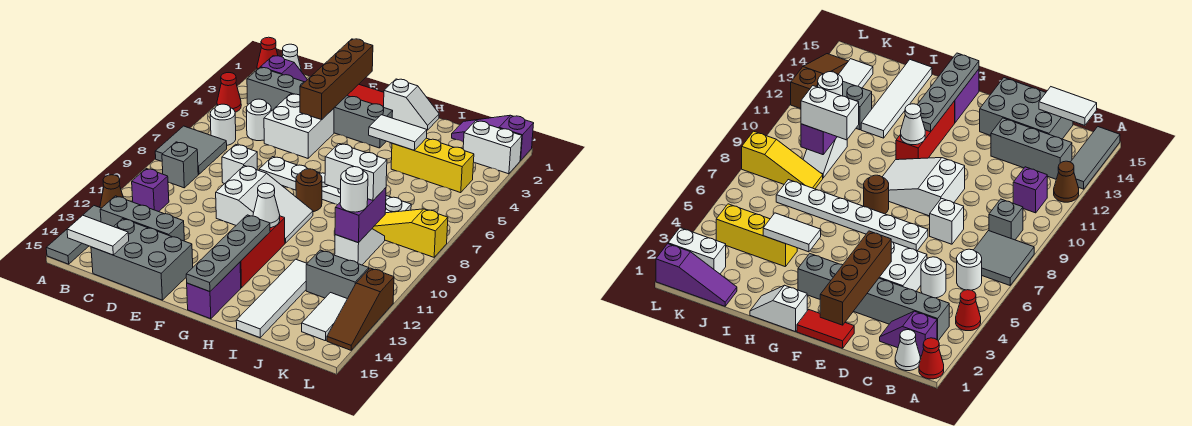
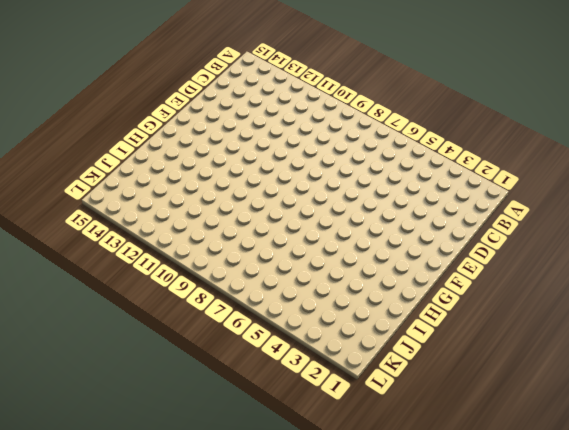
none -> red 1x1 cone [257,37,278,69]
none -> red 1x1 cone [217,73,241,112]
none -> grey 2x2 tile [155,126,227,174]
none -> brown 1x1 cone [100,175,123,208]

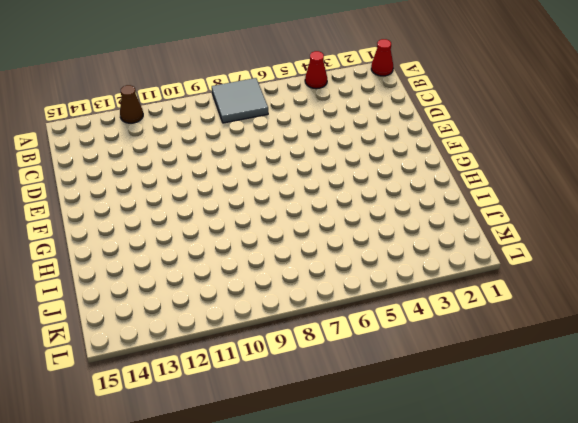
none -> grey 1x3 tile [46,206,101,264]
none -> white 1x1 cone [282,44,302,72]
none -> purple 1x2 slope [260,56,307,82]
none -> grey 1x6 brick [247,68,393,148]

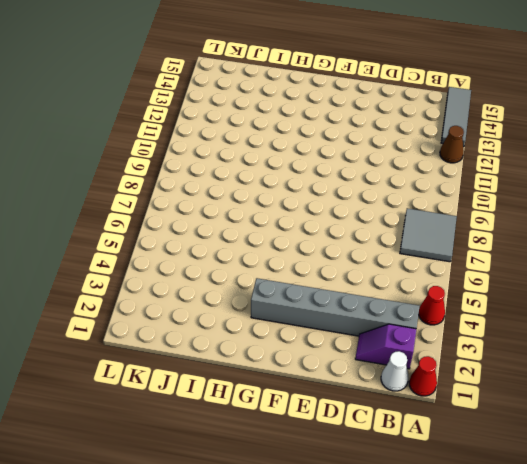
none -> white 1x1 round brick [210,104,236,145]
none -> grey 1x1 brick [162,142,198,188]
none -> purple 1x1 brick [132,169,169,212]
none -> grey 1x3 brick [100,196,184,241]

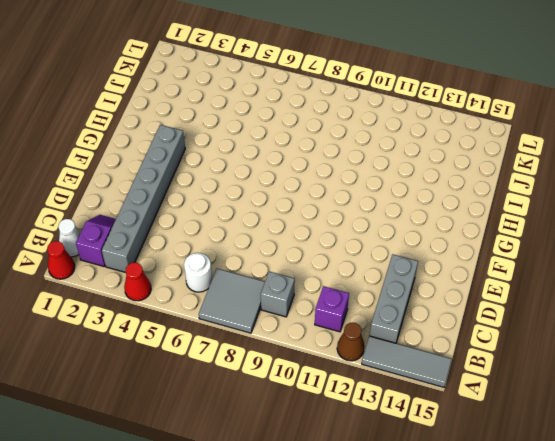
none -> white 1x1 round brick [246,99,271,141]
none -> grey 2x3 brick [91,219,193,300]
none -> white 2x2 brick [264,94,334,158]
none -> white 1x1 brick [222,144,257,184]

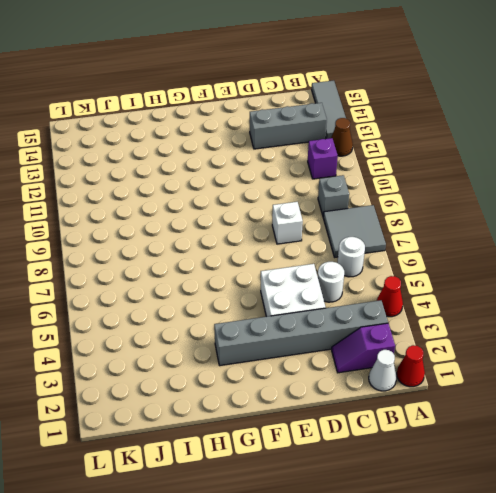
none -> grey 2x3 brick [91,219,193,300]
none -> red 1x2 tile [347,84,384,107]
none -> white 1x6 plate [259,157,411,213]
none -> white 2x3 slope [216,166,313,243]

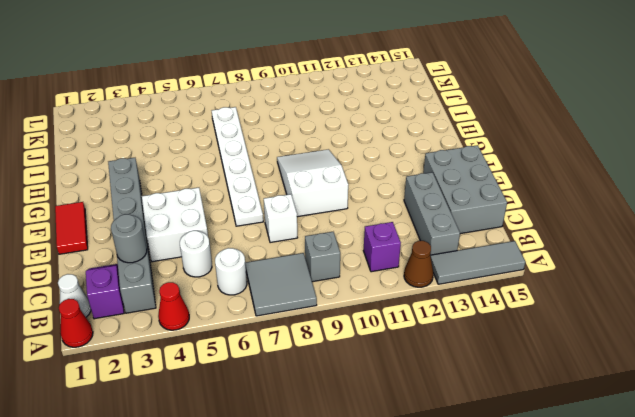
grey 1x1 round brick [111,214,147,263] -> none
none -> white 1x2 slope [384,79,439,130]
none -> brown 1x1 round brick [296,169,322,212]
none -> red 1x3 brick [240,216,285,288]
none -> purple 1x2 brick [187,262,241,319]

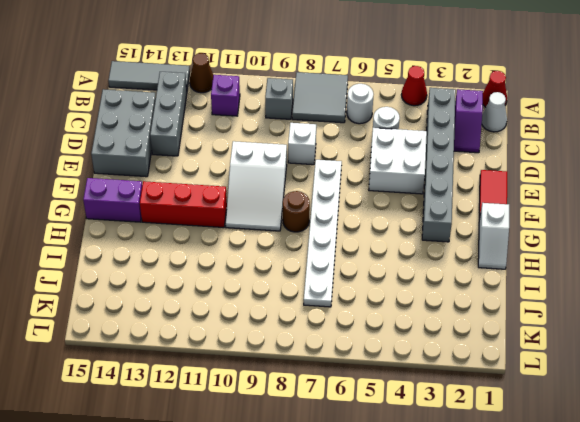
none -> yellow 1x3 brick [391,138,474,193]
none -> white 1x4 tile [236,259,307,338]
none -> purple 1x3 slope [452,115,534,161]
none -> yellow 1x3 slope [372,209,448,257]

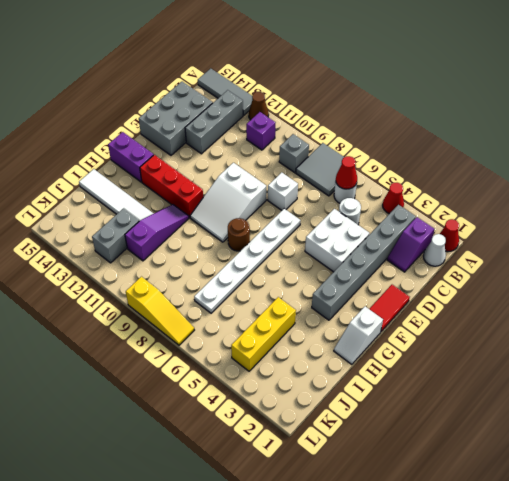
red 1x1 cone [336,156,357,189] -> none
purple 1x3 slope [125,205,189,261] -> purple 1x3 slope moved to [452,115,534,161]
yellow 1x3 slope [126,277,194,345] -> yellow 1x3 slope turned to [372,209,448,257]
none -> white 1x2 slope [335,229,385,265]
none -> white 1x2 brick [463,121,522,174]
none -> white 1x2 tile [302,293,347,341]
none -> brown 1x3 slope [327,268,394,350]

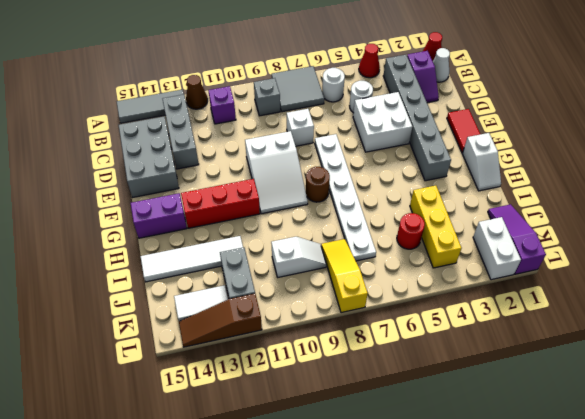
red 1x1 round brick [397,213,425,249] -> none
none -> white 1x2 tile [67,215,129,255]
none -> brown 1x4 brick [300,39,373,120]
none -> white 1x1 cone [253,183,280,228]
none -> grey 1x4 plate [186,215,270,292]

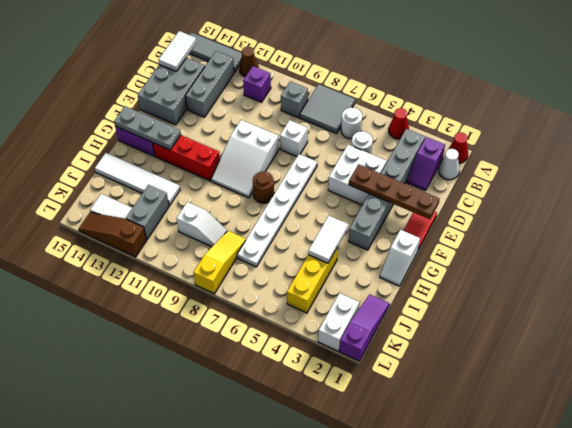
brown 1x4 plate [349,164,439,219] -> brown 1x4 brick [300,39,373,120]
grey 1x3 plate [114,106,181,150] -> grey 1x4 plate [186,215,270,292]
none -> white 1x1 cone [253,183,280,228]
none -> purple 1x2 brick [335,188,386,243]
none -> white 1x2 brick [325,144,387,200]
none -> white 1x1 round brick [340,167,368,212]

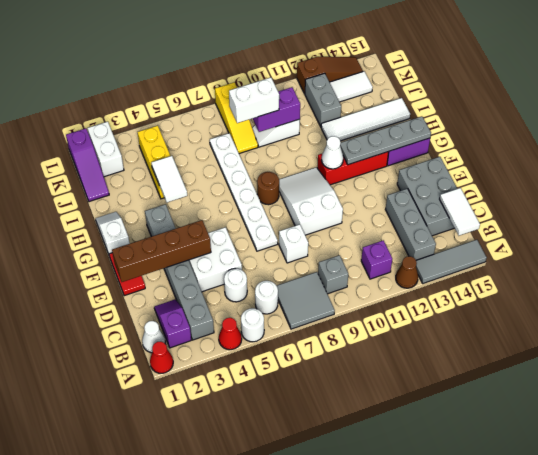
white 1x1 round brick [241,308,264,342] -> white 1x1 round brick moved to [340,167,368,212]
white 1x2 brick [229,78,279,123] -> white 1x2 brick turned to [325,144,387,200]

